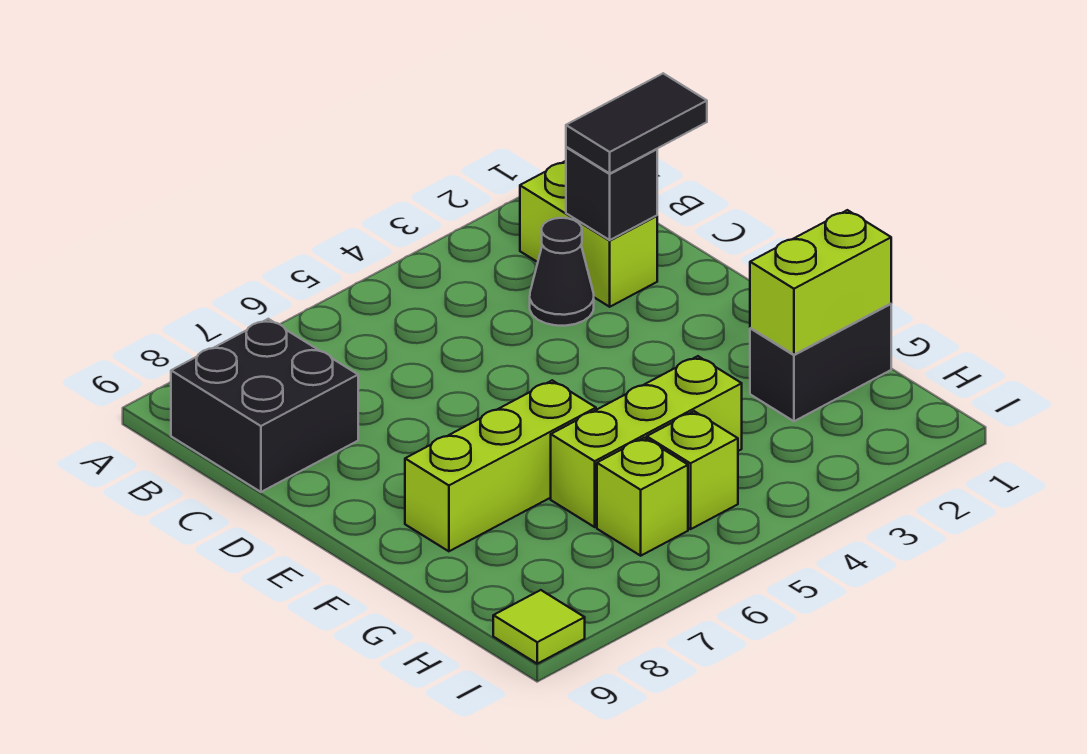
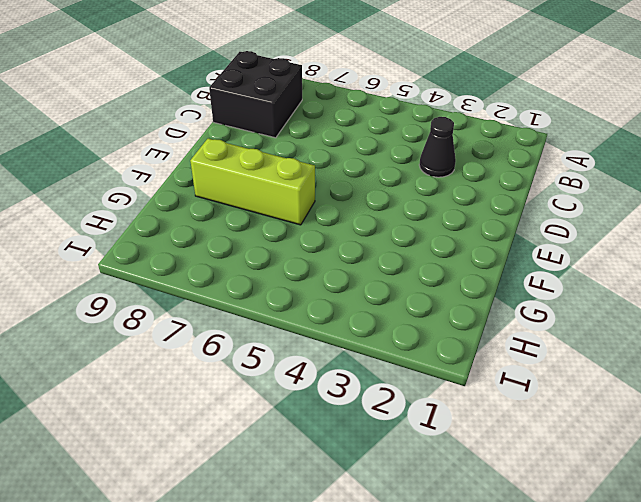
none -> lime 1x2 brick [520,161,657,307]
none -> black 1x2 brick [750,304,891,421]
none -> lime 1x3 brick [551,356,742,527]

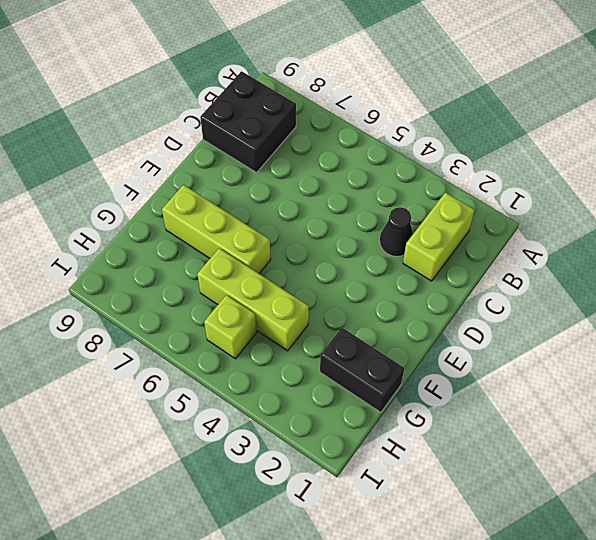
none -> lime 1x1 brick [597,438,688,556]
none -> lime 1x1 tile [493,590,585,664]
none -> black 1x1 brick [566,147,657,240]

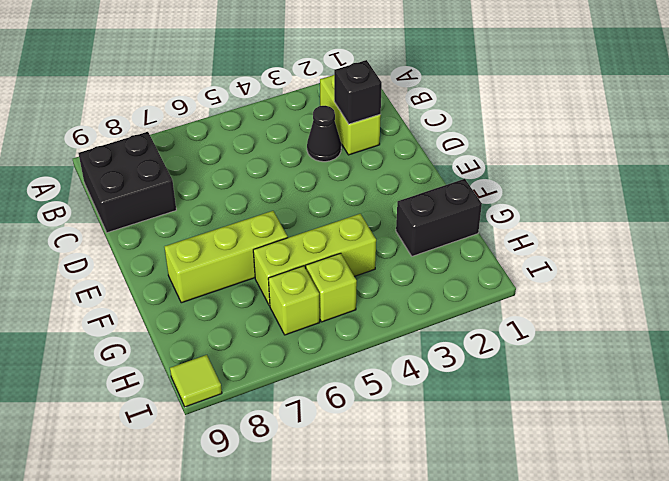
none -> lime 1x2 brick [750,210,891,355]
none -> black 1x2 tile [566,73,707,173]

